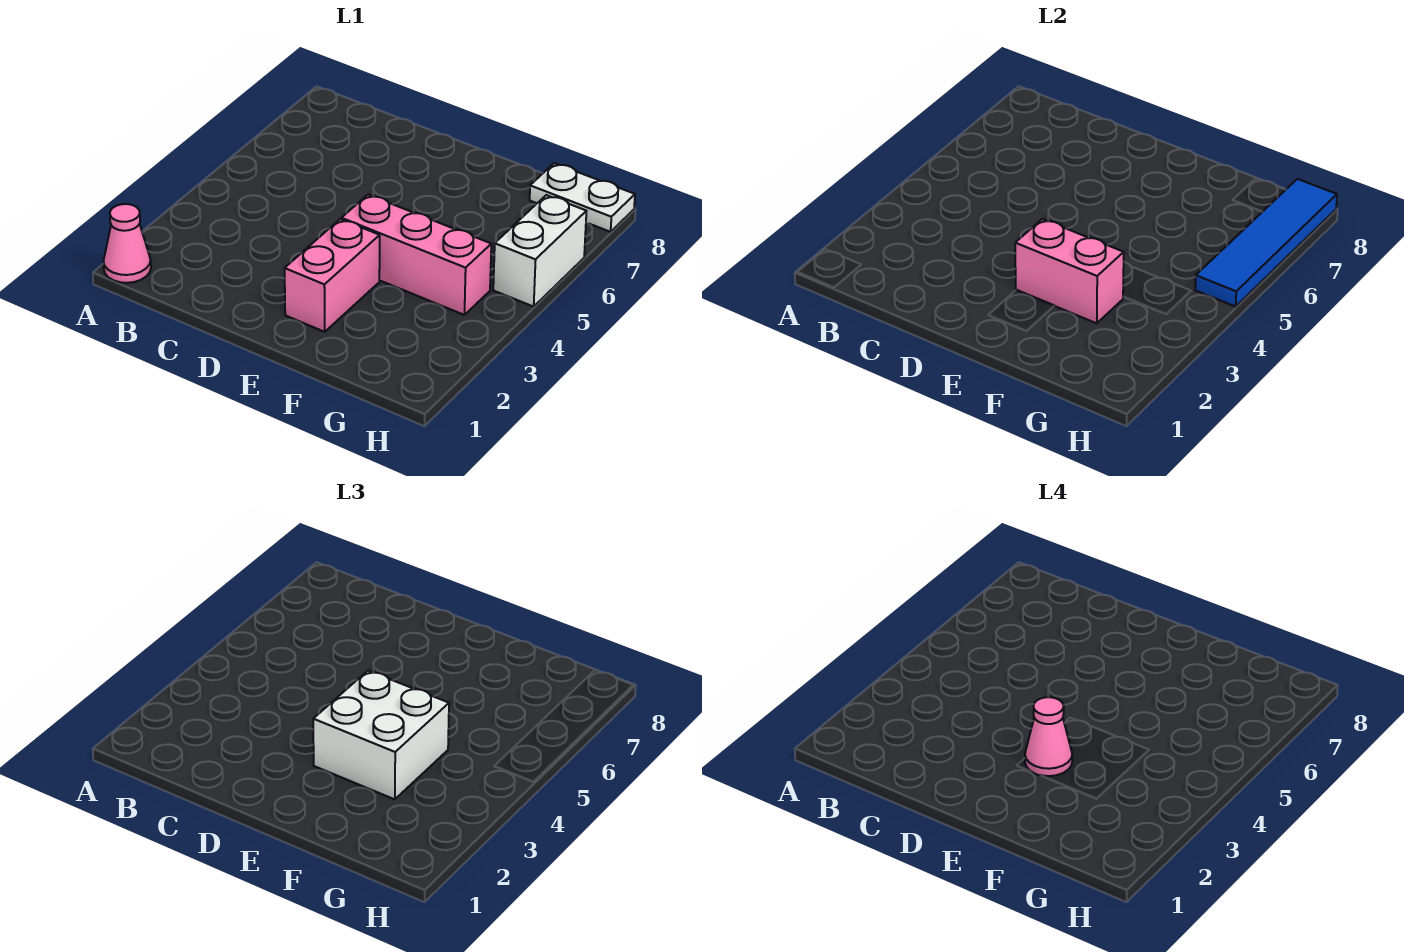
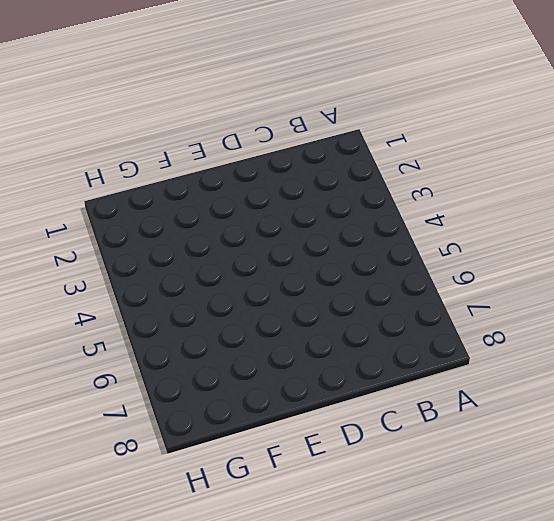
none -> pink 1x1 cone [103,204,151,283]
none -> pink 1x2 brick [285,219,380,332]

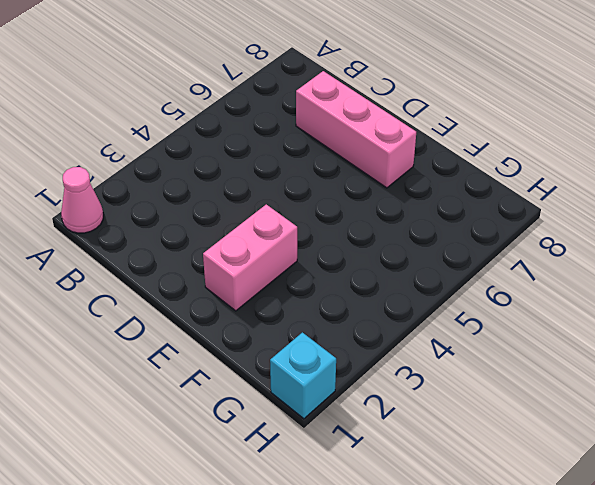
pink 1x3 brick [296,71,416,188] -> pink 1x3 brick moved to [342,195,491,315]
cyan 1x1 brick [270,332,336,419] -> none
none -> white 1x2 plate [530,163,635,232]
none -> white 1x2 brick [493,195,586,307]

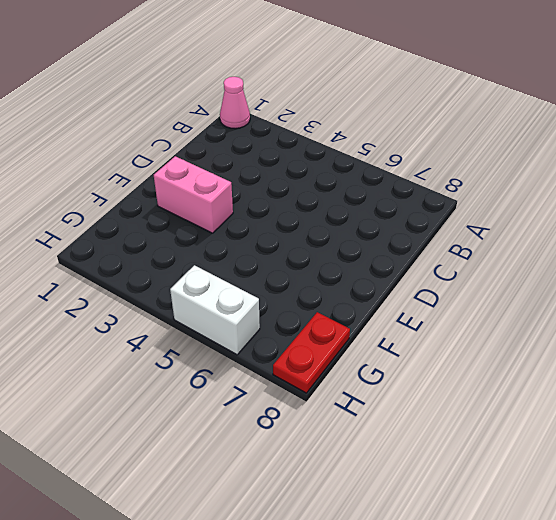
red 1x2 plate [273,312,350,393] -> white 1x2 plate [530,163,635,232]
none -> pink 1x3 brick [342,195,491,315]
none -> pink 1x2 brick [1015,219,1124,323]

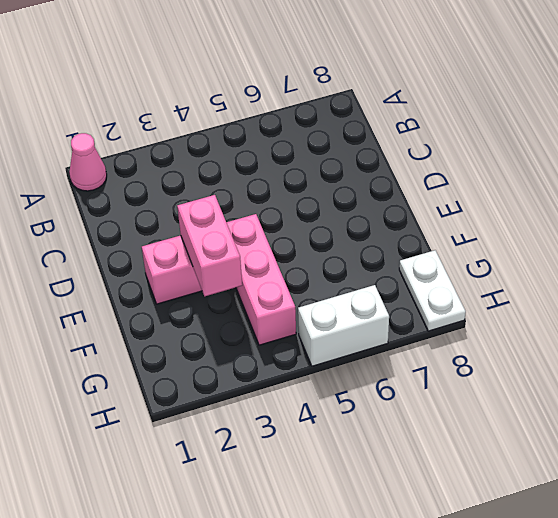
none -> blue 1x4 tile [1195,179,1337,307]
none -> white 2x2 brick [313,671,449,799]

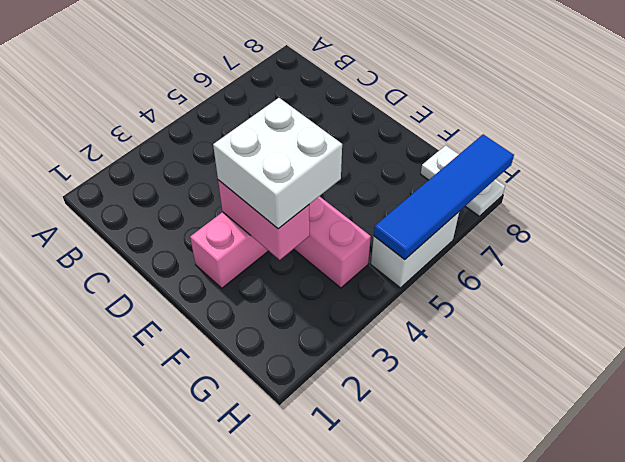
none -> pink 1x1 cone [103,204,151,283]
none -> pink 1x1 cone [1025,697,1072,776]

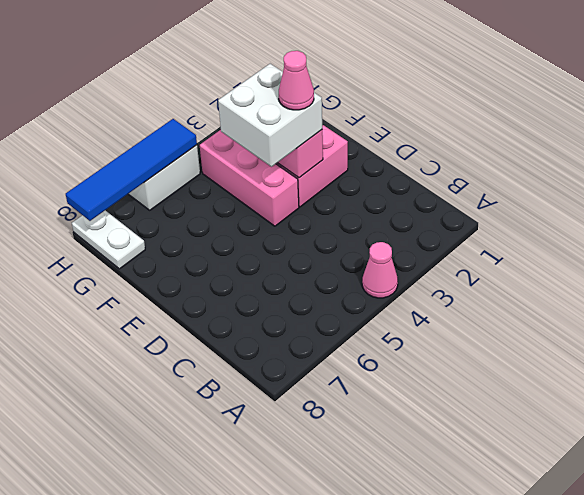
pink 1x1 cone [362,242,398,298] -> pink 1x1 cone moved to [103,204,151,283]

